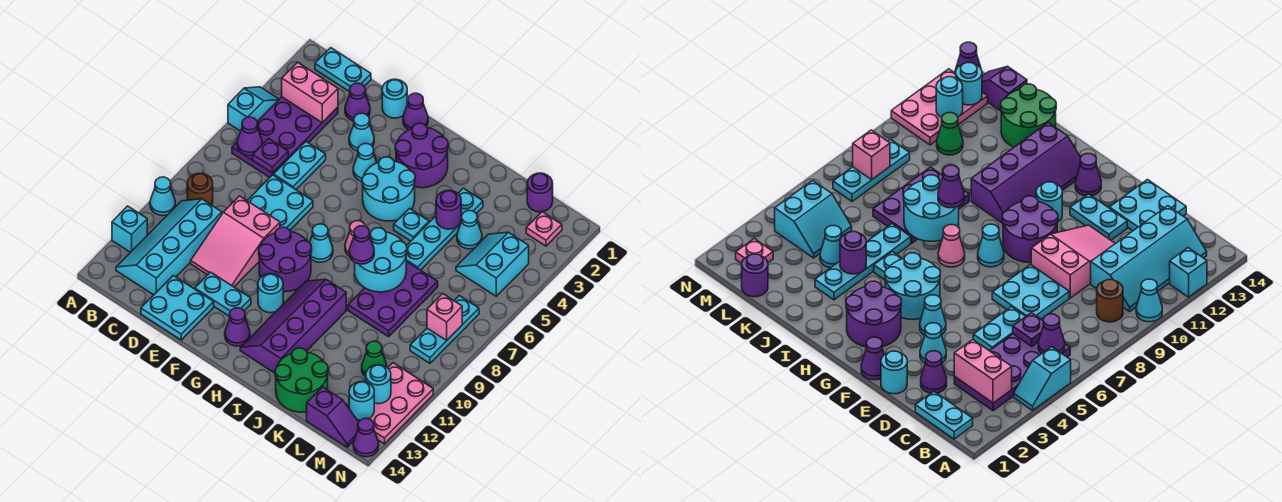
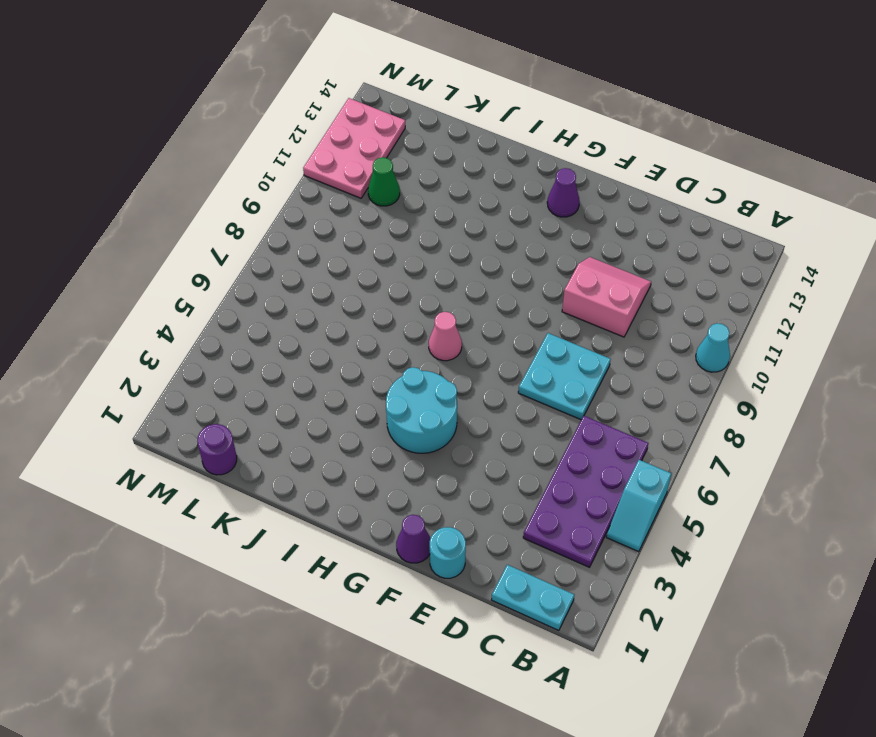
pink 2x2 slope [562,257,651,337] -> pink 2x3 slope [191,196,280,287]
none -> cyan 1x1 brick [112,206,147,252]
none -> brown 1x1 round brick [187,173,213,205]
none -> cyan 2x4 slope [116,199,222,295]
none -> purple 1x1 cone [345,83,370,121]

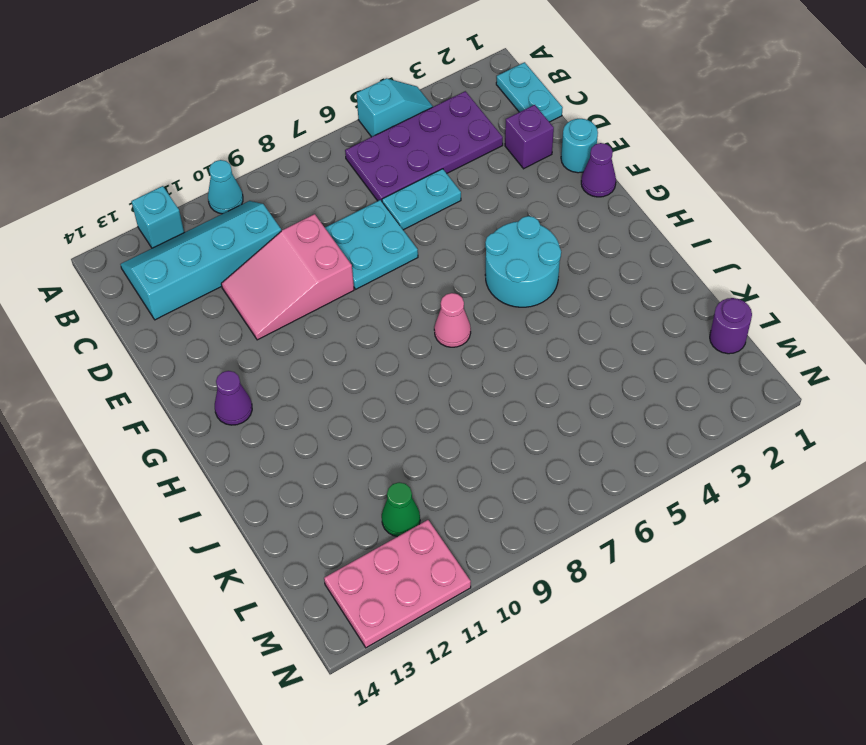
purple 1x1 brick [505,105,554,169] -> purple 1x1 cone [345,83,370,121]
none -> brown 1x1 round brick [187,173,213,205]
none -> cyan 2x2 plate [141,276,214,340]
none -> cyan 1x1 cone [349,113,374,151]
none -> cyan 1x2 plate [195,272,251,316]

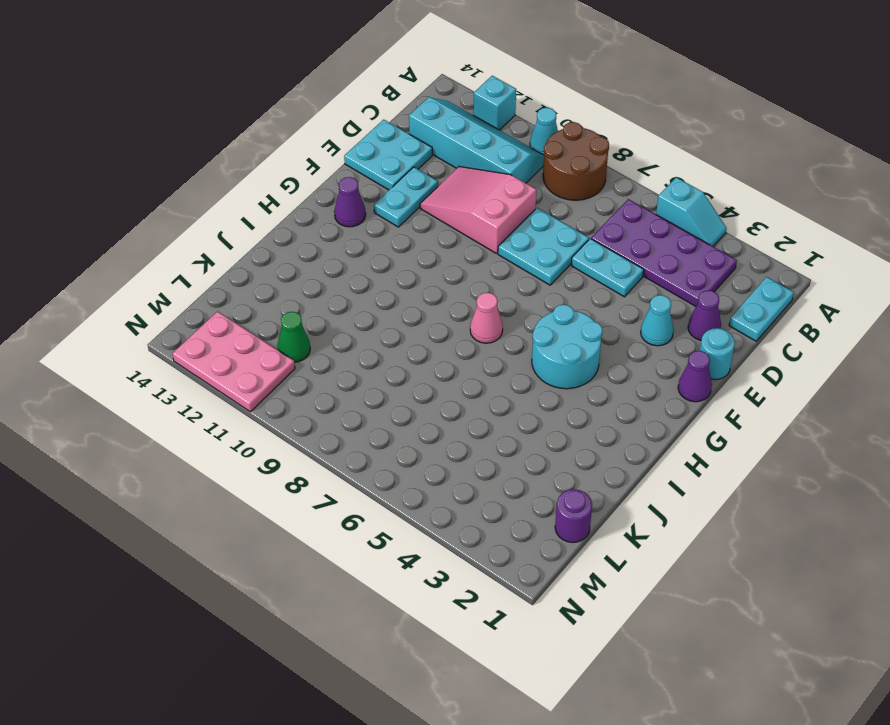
brown 2x2 round brick [543,122,609,200] -> brown 1x1 round brick [187,173,213,205]
none -> cyan 1x1 cone [353,144,377,181]
none -> purple 2x2 round brick [259,227,312,292]
none -> purple 2x2 round brick [395,123,448,188]
none -> cyan 1x1 cone [310,224,333,262]

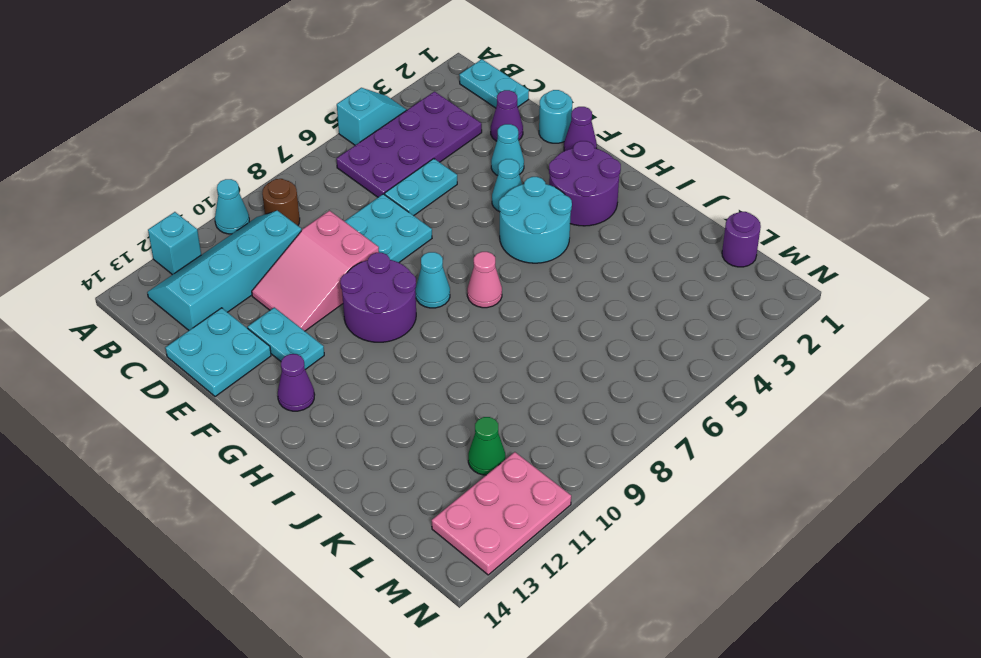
none -> cyan 1x1 round brick [258,274,283,313]
none -> purple 2x4 slope [240,279,346,373]
none -> cyan 1x1 plate [394,209,429,241]
none -> cyan 1x4 plate [406,188,483,270]

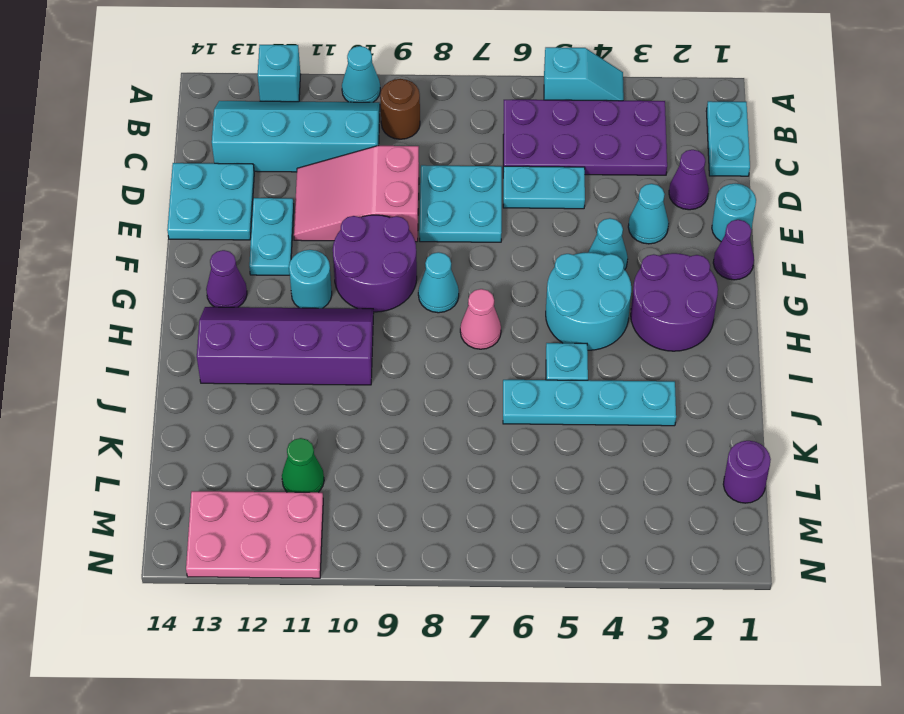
none -> purple 2x3 plate [348,261,438,337]
none -> green 2x2 round brick [275,348,328,412]
none -> cyan 1x1 cone [457,211,482,249]
none -> cyan 2x2 slope [456,232,529,296]

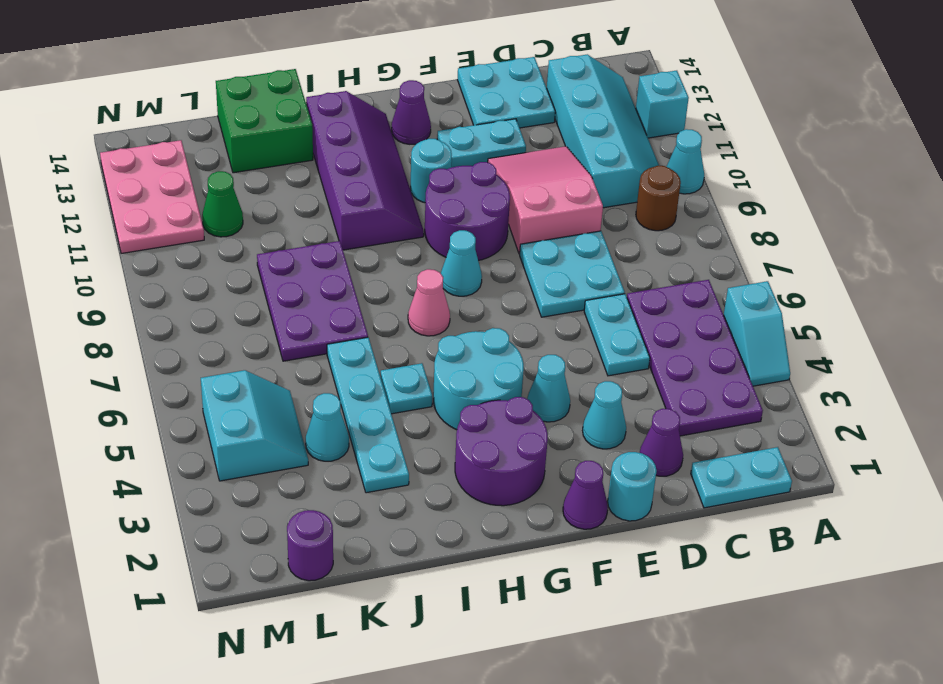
green 2x2 brick [216,69,313,173] -> green 2x2 round brick [275,348,328,412]
none -> purple 1x2 slope [307,387,359,447]
none -> pink 1x1 plate [526,212,562,246]
none -> cyan 1x3 plate [410,296,479,363]
none -> purple 1x1 cone [353,418,379,457]

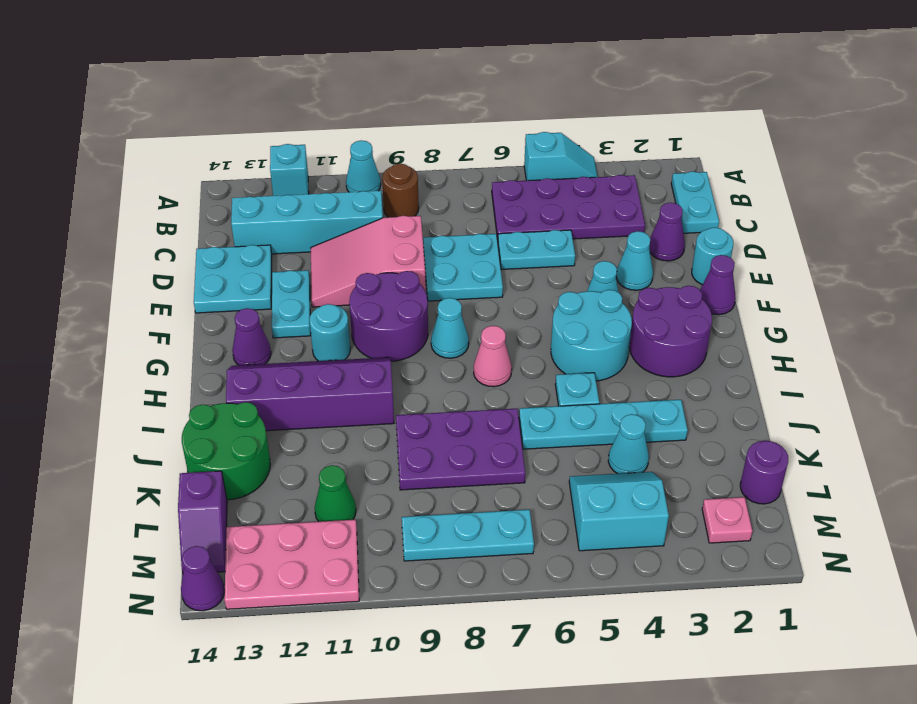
none -> pink 1x2 brick [282,62,338,123]
none -> purple 1x1 cone [237,117,262,156]
none -> purple 1x1 plate [253,139,288,173]
none -> cyan 2x2 round brick [355,228,407,292]

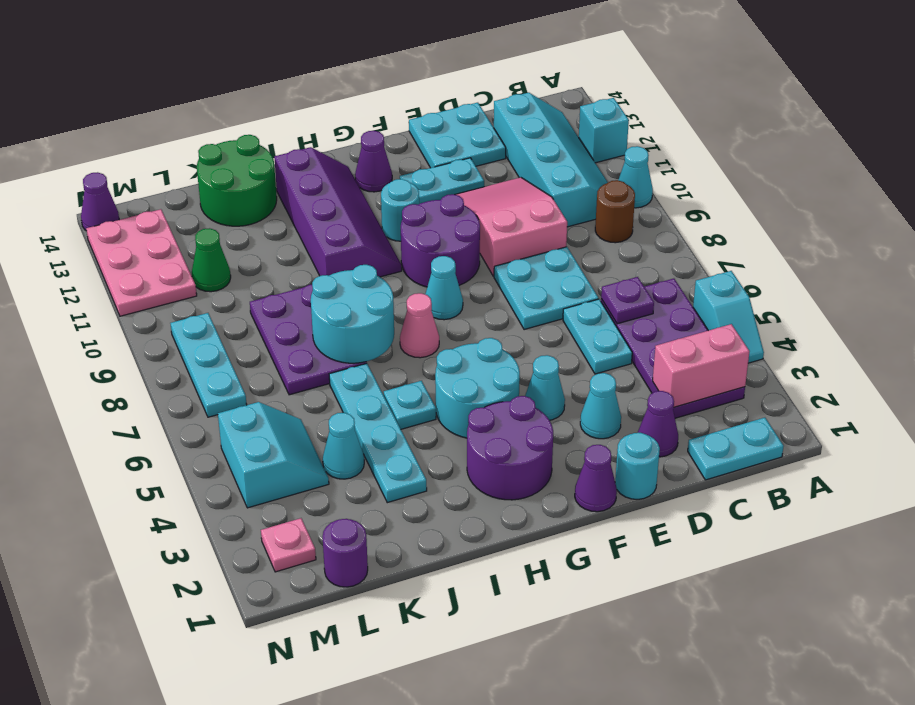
none -> purple 1x2 slope [307,387,359,447]
none -> purple 1x1 cone [237,117,262,156]
none -> purple 1x1 round brick [436,190,461,229]
none -> pink 1x1 brick [427,294,462,341]

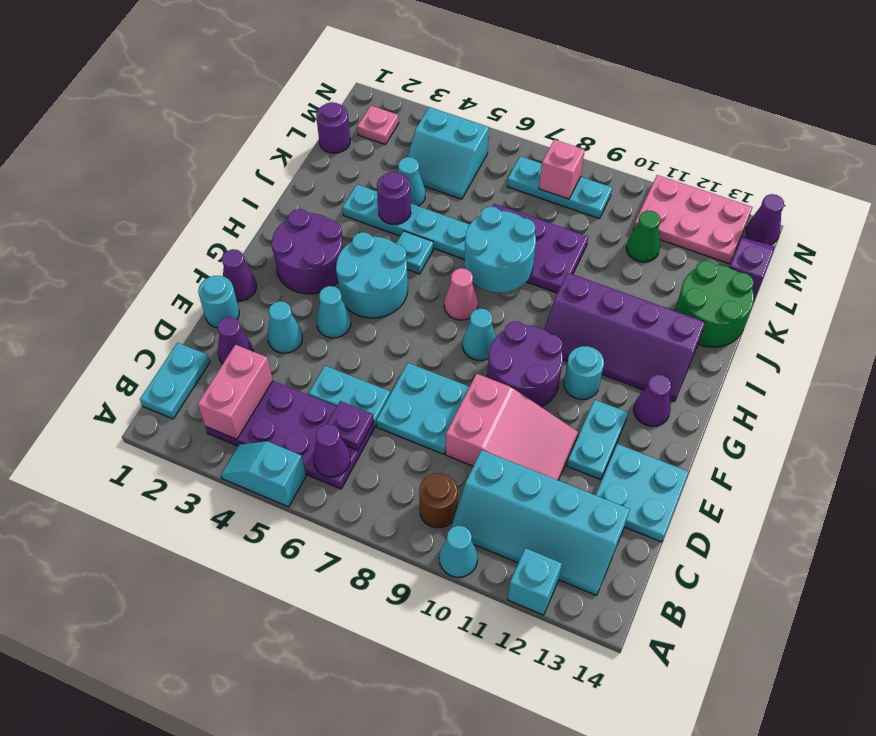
none -> cyan 1x1 round brick [366,365,391,404]
none -> cyan 1x1 round brick [349,381,374,420]
none -> purple 1x1 cone [349,226,374,264]

